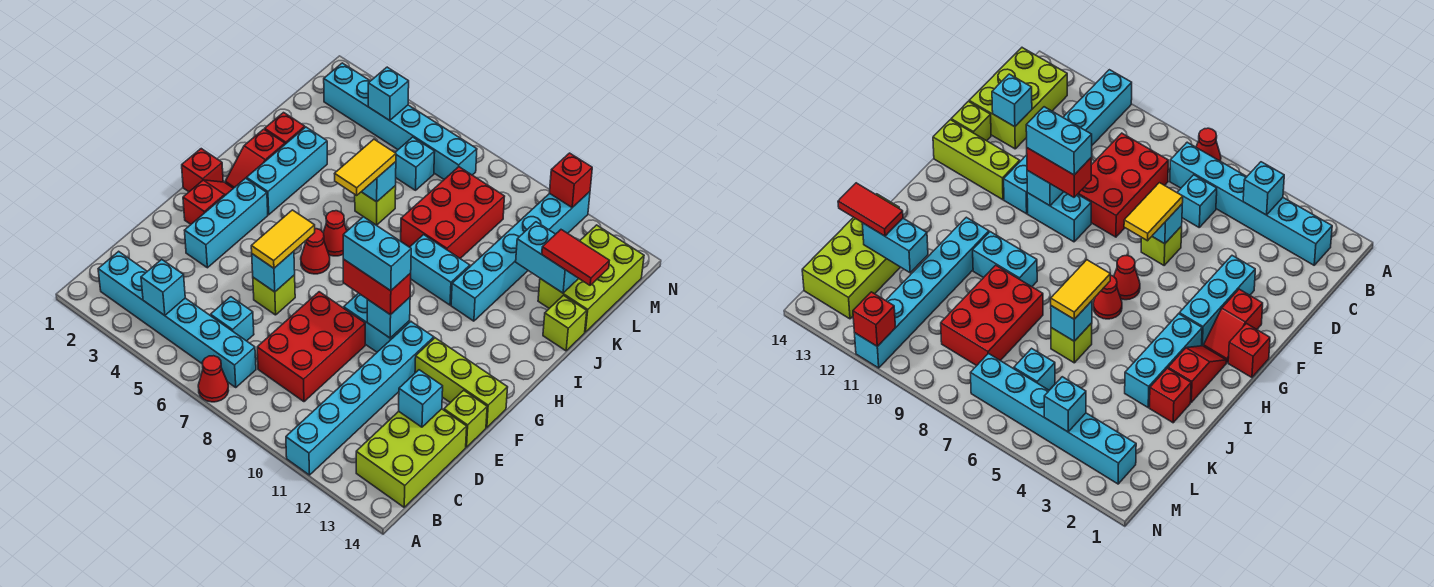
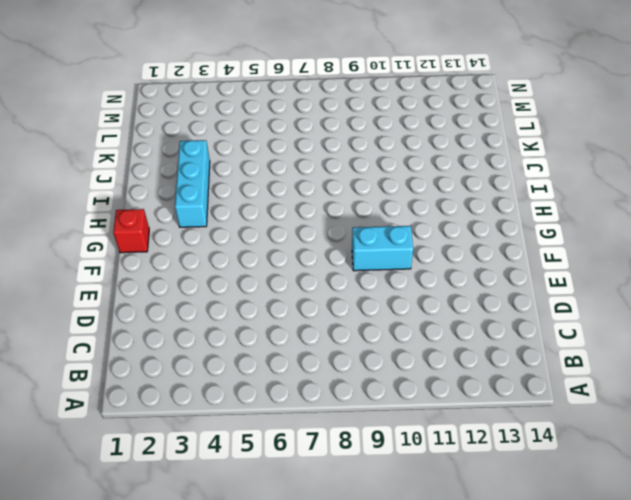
none -> red 1x1 cone [198,356,229,402]
none -> cyan 1x6 brick [286,322,434,475]
none -> cyan 1x6 brick [98,251,256,388]
none -> lime 2x3 brick [356,409,467,507]

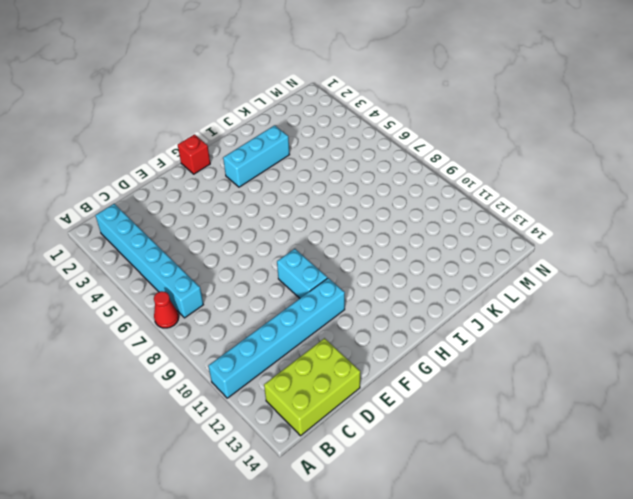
none -> cyan 1x1 brick [211,297,254,341]
none -> red 2x3 brick [257,292,365,402]
none -> cyan 1x3 brick [184,178,268,268]
none -> lime 1x1 brick [253,275,295,315]

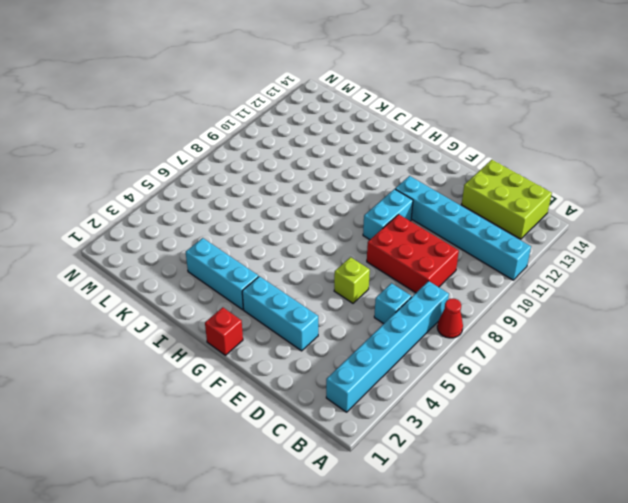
none -> lime 1x1 brick [444,390,487,447]
none -> red 1x2 slope [183,180,233,224]
none -> lime 1x3 brick [415,338,508,428]
none -> red 1x1 cone [301,229,330,274]

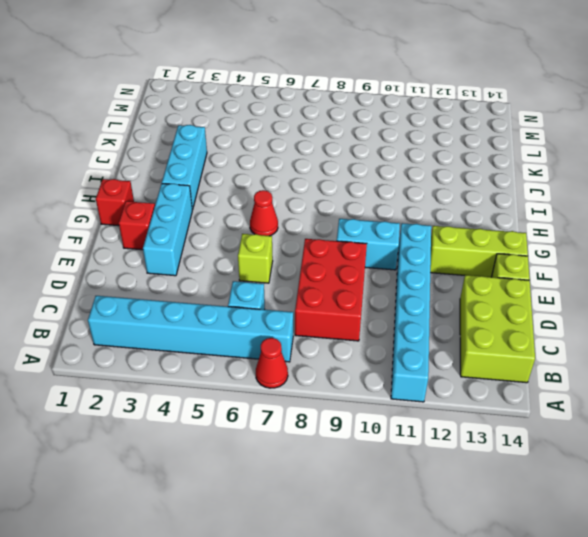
none -> red 1x2 slope [225,129,285,188]
none -> red 1x1 cone [323,211,347,256]
none -> cyan 1x2 brick [410,235,470,305]
none -> cyan 1x6 brick [451,192,590,321]

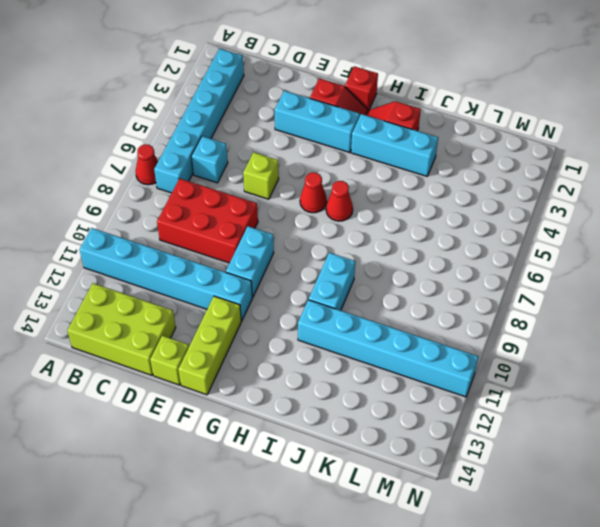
none -> red 1x1 brick [265,113,305,144]
none -> lime 1x1 brick [355,186,396,225]
none -> red 2x3 brick [401,167,505,258]
none -> lime 1x1 brick [543,295,587,351]

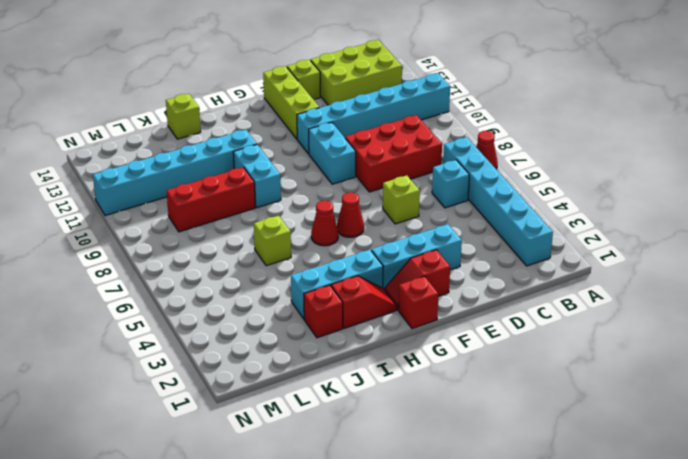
red 1x3 brick [167,167,255,232] -> red 2x3 brick [401,167,505,258]
none -> lime 2x3 brick [538,225,644,332]
none -> cyan 1x1 brick [395,137,435,190]
none -> cyan 1x6 brick [324,63,477,179]
none -> cyan 1x1 brick [141,259,185,315]

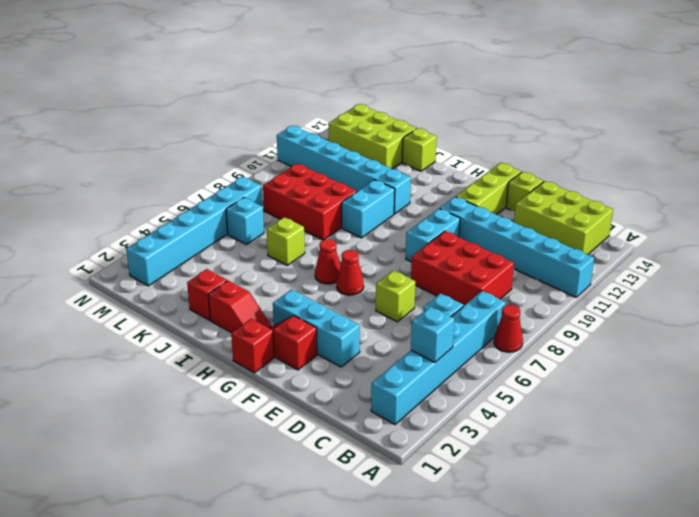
none -> cyan 1x3 brick [247,127,327,215]
none -> cyan 1x1 brick [399,370,443,427]
none -> cyan 1x1 brick [252,251,295,292]
none -> cyan 1x1 brick [367,297,410,338]

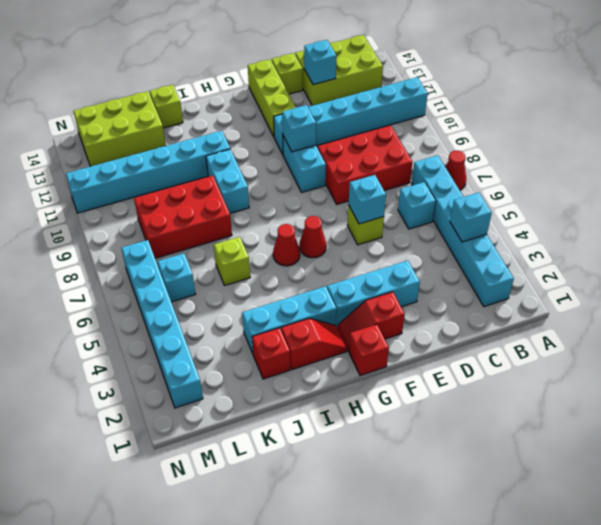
none -> cyan 1x1 brick [362,162,396,202]
none -> cyan 1x2 brick [516,222,579,293]
none -> cyan 1x1 brick [368,67,409,120]
none -> red 1x1 brick [550,153,592,208]

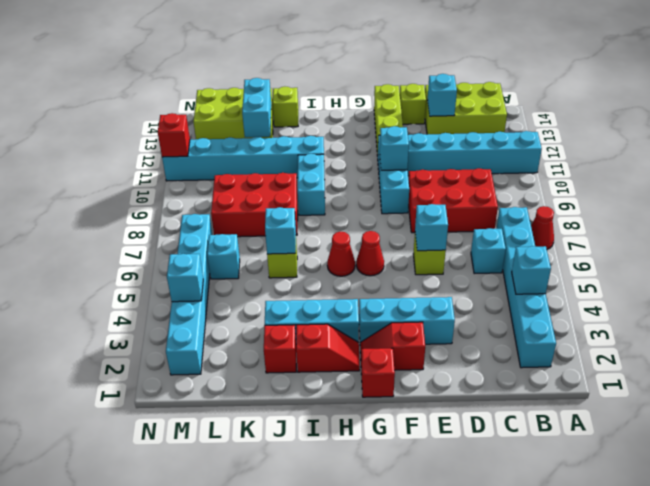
none -> yellow 1x2 tile [251,210,315,268]
none -> red 1x2 brick [343,259,411,315]
none -> yellow 1x2 tile [334,139,396,195]
none -> red 1x2 tile [542,230,609,285]

